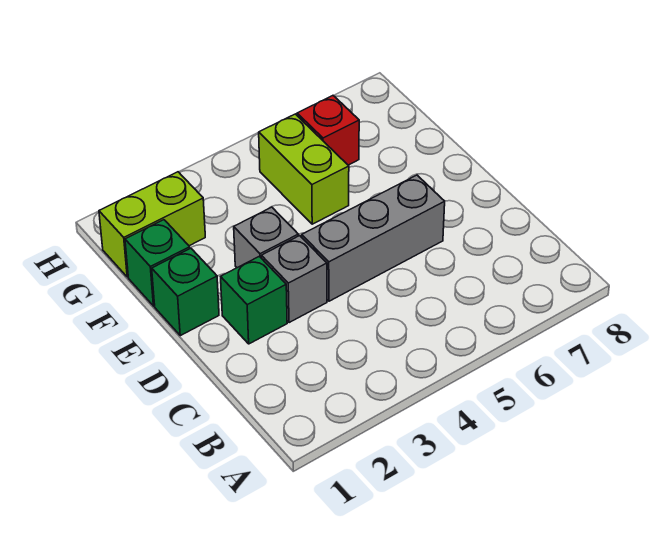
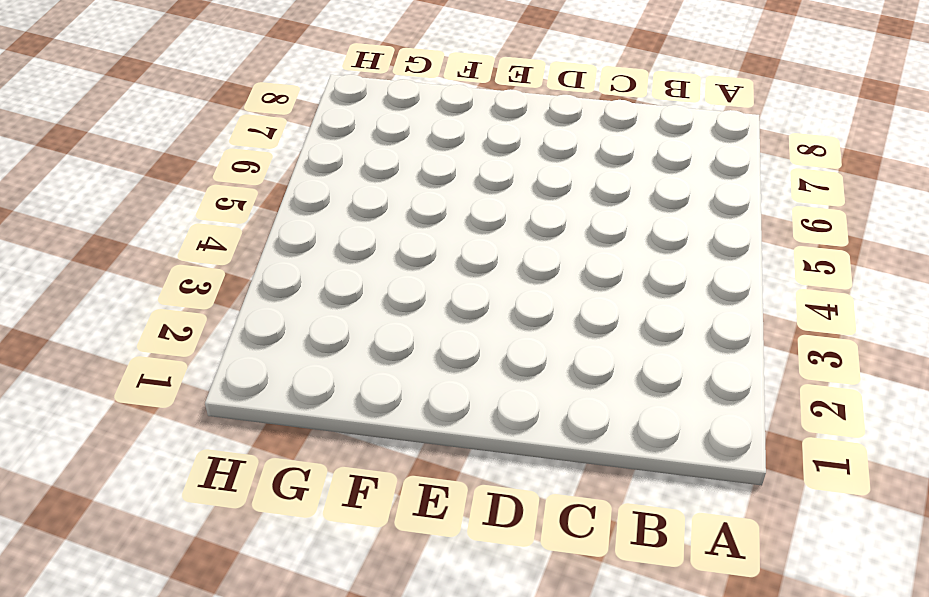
none -> green 1x1 brick [221,256,287,344]
none -> grey 1x1 brick [261,236,327,323]

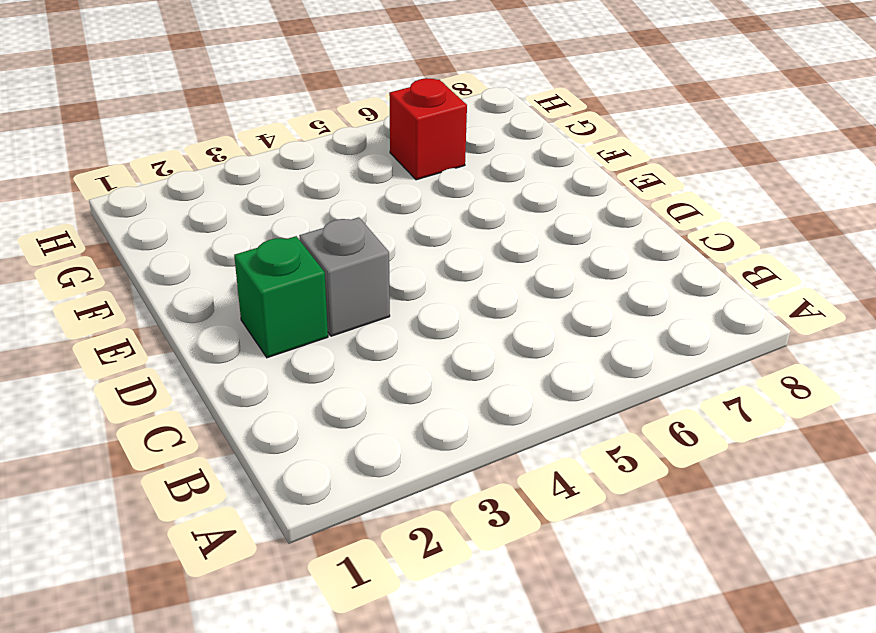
none -> grey 1x3 brick [302,175,445,301]
none -> green 1x1 brick [152,248,219,336]

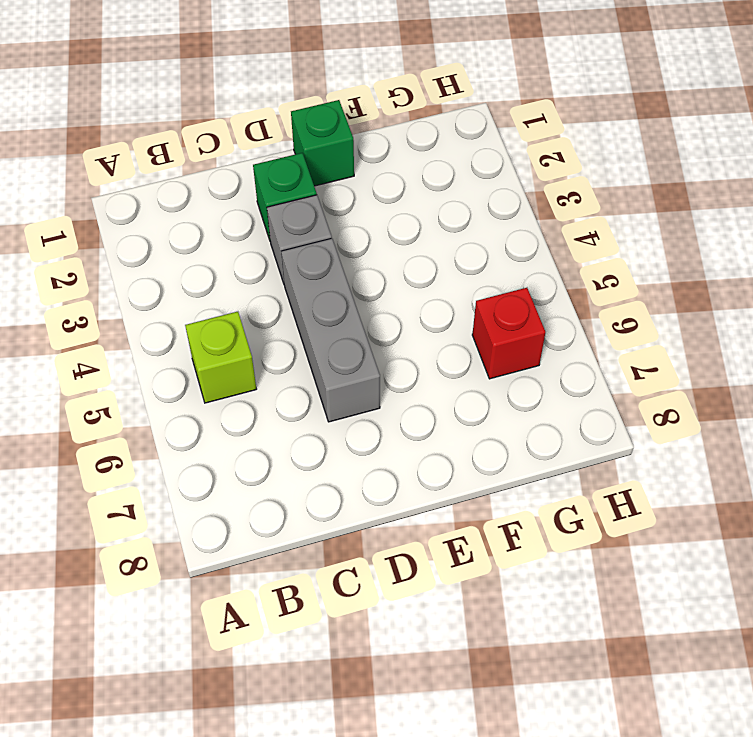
lime 1x1 brick [185,312,256,403] -> none
none -> grey 1x1 brick [234,207,298,268]
none -> green 1x1 brick [125,220,190,306]

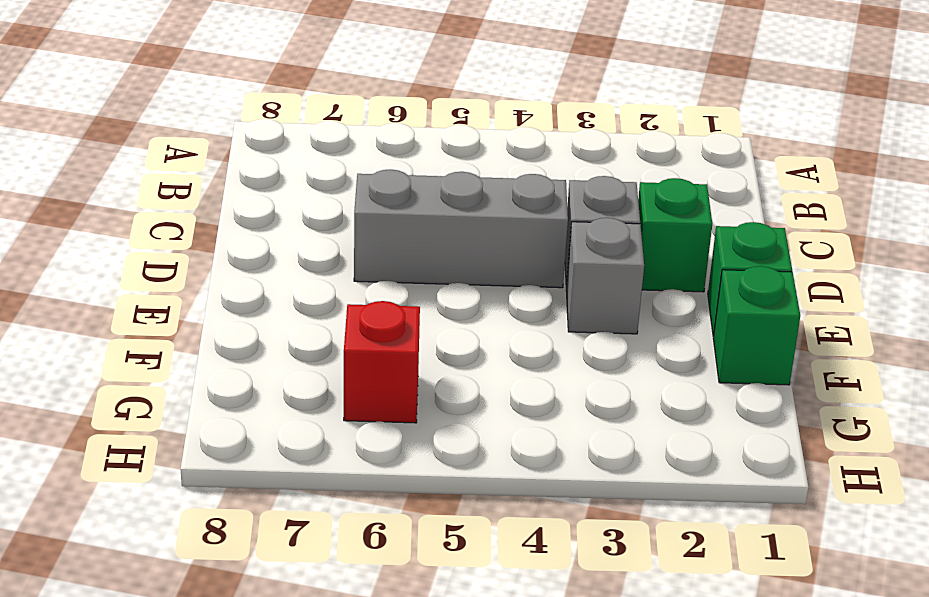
none -> lime 1x2 brick [259,114,349,224]
none -> lime 1x2 brick [99,172,205,277]

